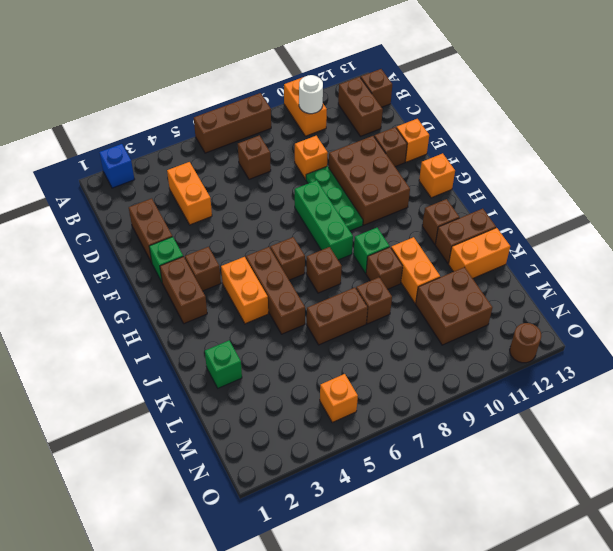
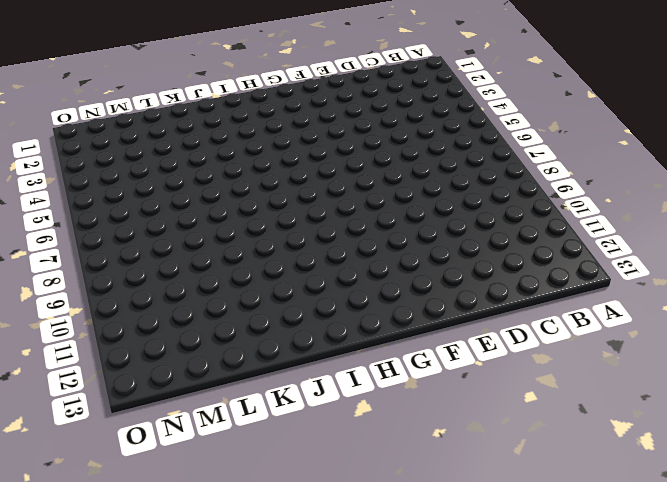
none -> blue 1x1 brick [99,144,135,188]
none -> brown 1x3 brick [194,93,271,153]
none -> orange 1x2 brick [284,77,327,136]
none -> brown 1x2 brick [338,77,383,136]

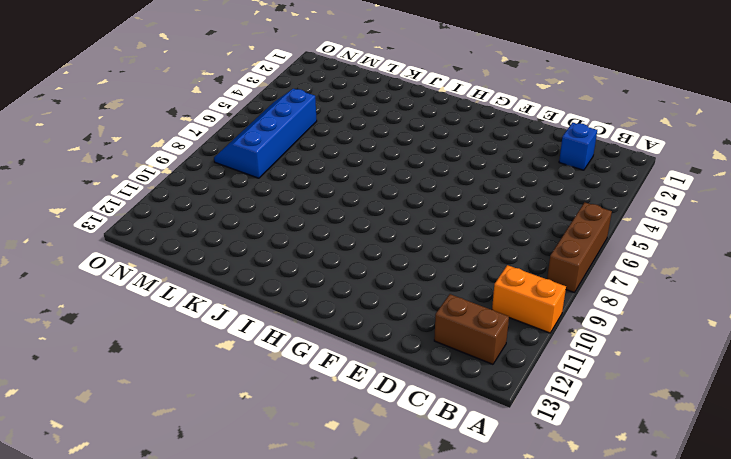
blue 1x1 brick [559,123,597,170] -> blue 1x1 brick moved to [99,144,135,188]
blue 2x4 slope [214,89,317,178] -> orange 1x1 brick [320,374,358,422]
none -> brown 1x1 brick [361,69,392,107]
none -> orange 1x2 brick [167,162,212,225]
none -> brown 1x1 brick [238,135,271,179]
none -> brown 1x2 brick [129,198,172,263]

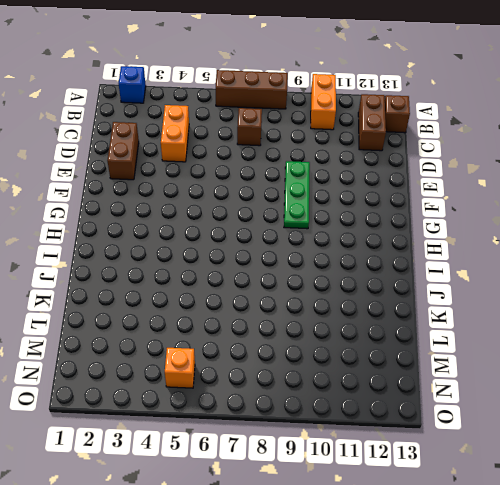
none -> orange 1x1 brick [295,136,328,179]
none -> brown 2x3 brick [329,136,410,225]
none -> brown 1x1 brick [374,127,407,167]
none -> orange 1x1 brick [396,119,429,162]

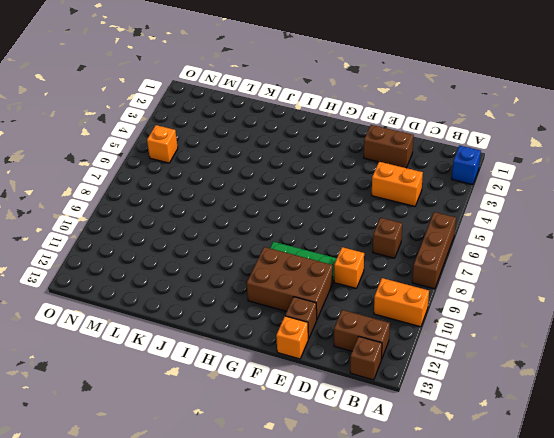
none -> green 1x1 brick [149,237,183,282]
none -> green 1x3 brick [295,180,353,260]
none -> brown 1x2 brick [160,257,207,324]
none -> brown 1x1 brick [185,247,221,291]

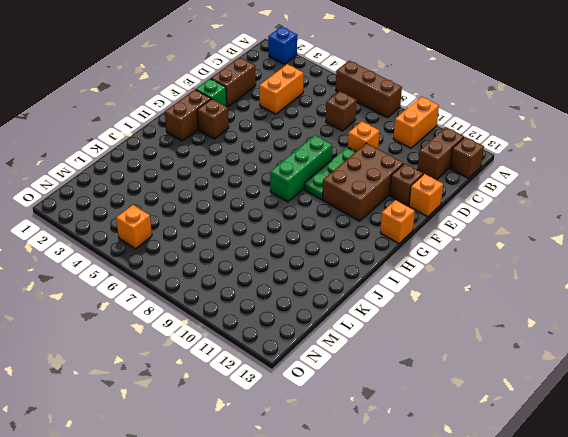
none -> orange 1x2 brick [221,257,268,324]
none -> brown 1x3 brick [246,247,305,334]
none -> brown 1x1 brick [270,237,305,280]
none -> brown 1x1 brick [306,247,342,293]

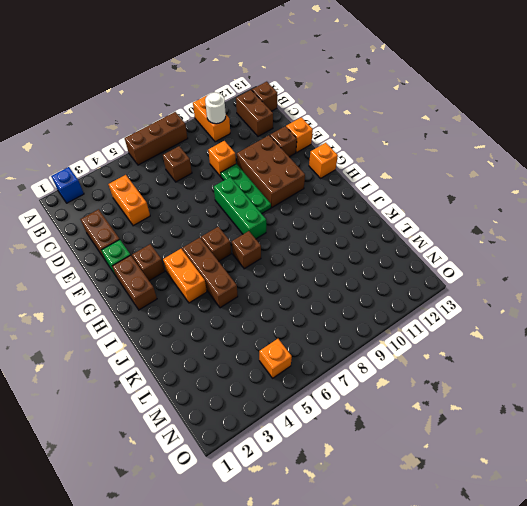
none -> green 1x1 brick [354,228,390,273]
none -> brown 1x1 brick [422,199,459,244]
none -> brown 1x1 brick [366,247,403,289]
none -> orange 1x2 brick [391,237,440,303]

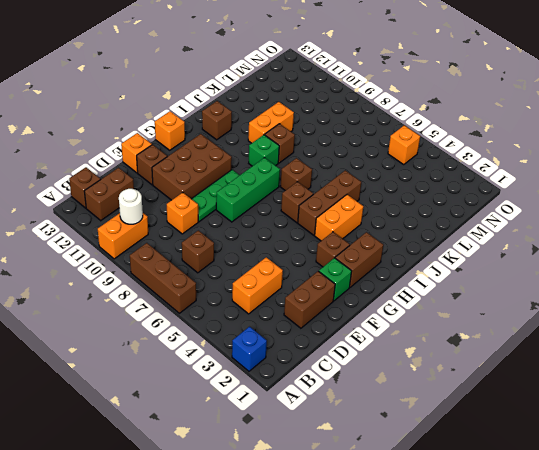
none -> brown 1x2 brick [435,209,496,264]
none -> green 1x1 brick [205,340,242,388]
none -> brown 1x2 brick [307,288,368,345]
none -> brown 1x1 brick [356,277,392,324]

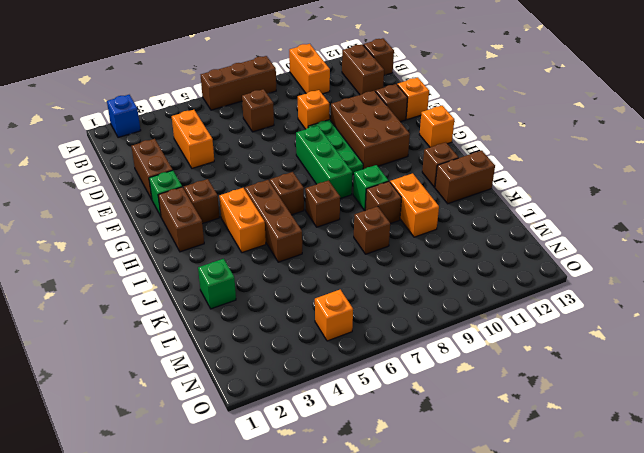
none -> brown 1x2 brick [307,288,368,345]
none -> orange 1x2 brick [449,228,510,278]
none -> brown 2x2 brick [416,267,492,345]
none -> brown 1x1 round brick [510,323,541,363]

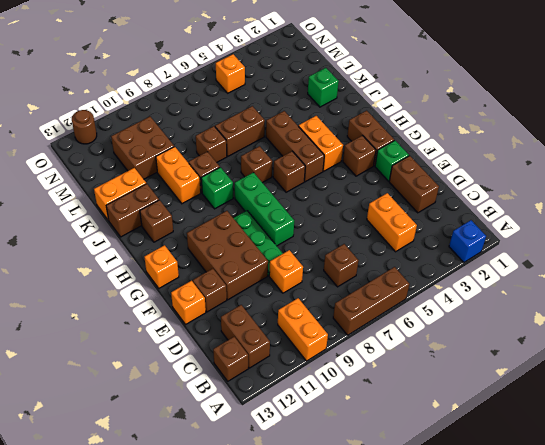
none -> white 1x1 round brick [299,75,323,114]

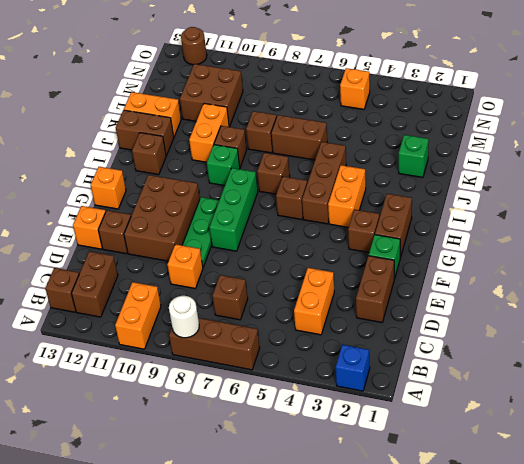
white 1x1 round brick [169,296,199,338] -> white 1x1 round brick moved to [299,75,323,114]

